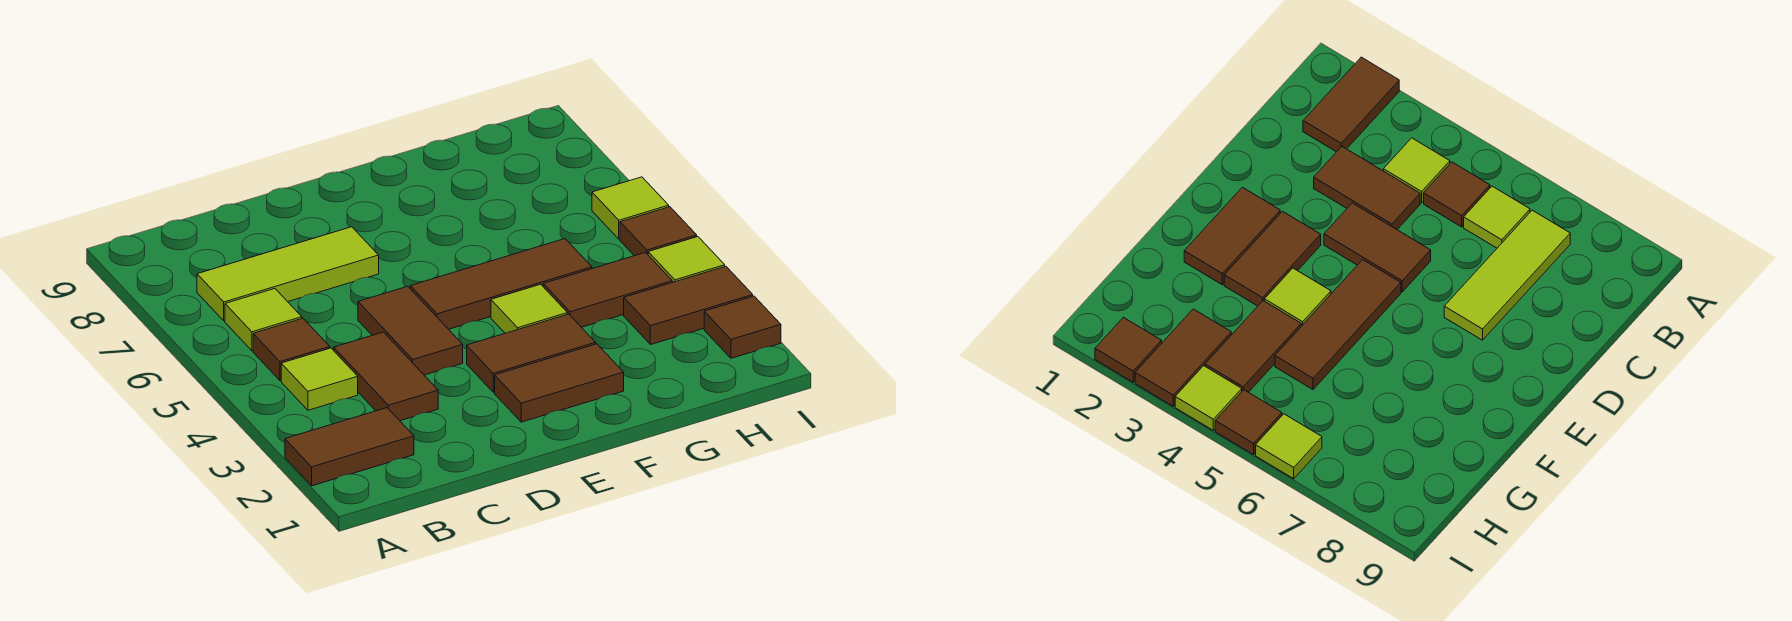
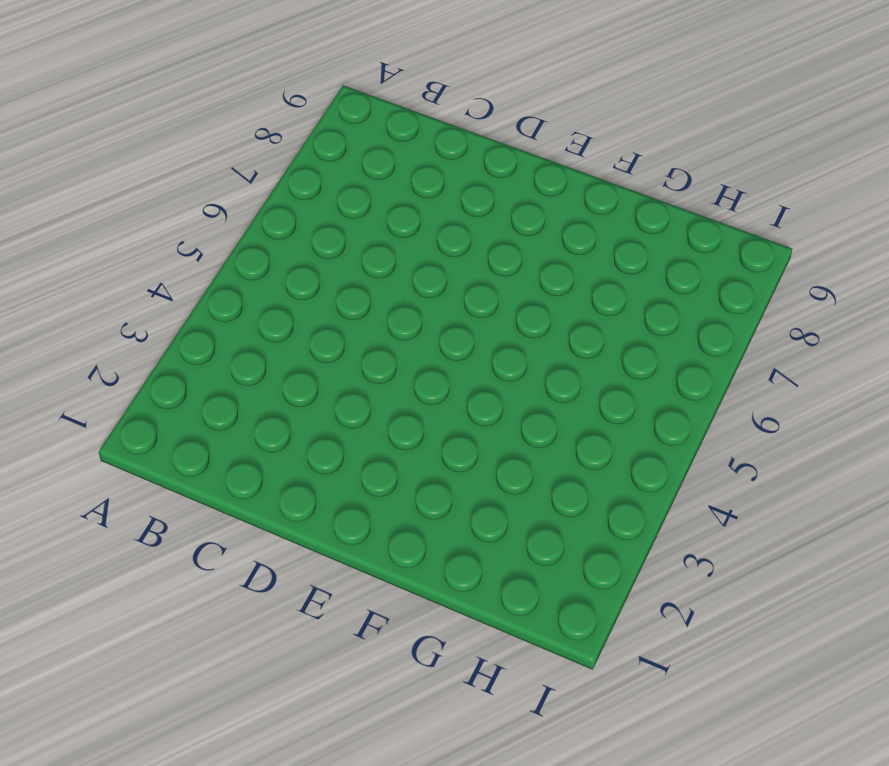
none -> brown 1x2 tile [285,408,414,486]
none -> lime 1x1 tile [281,348,358,410]
none -> brown 1x1 tile [253,318,330,381]

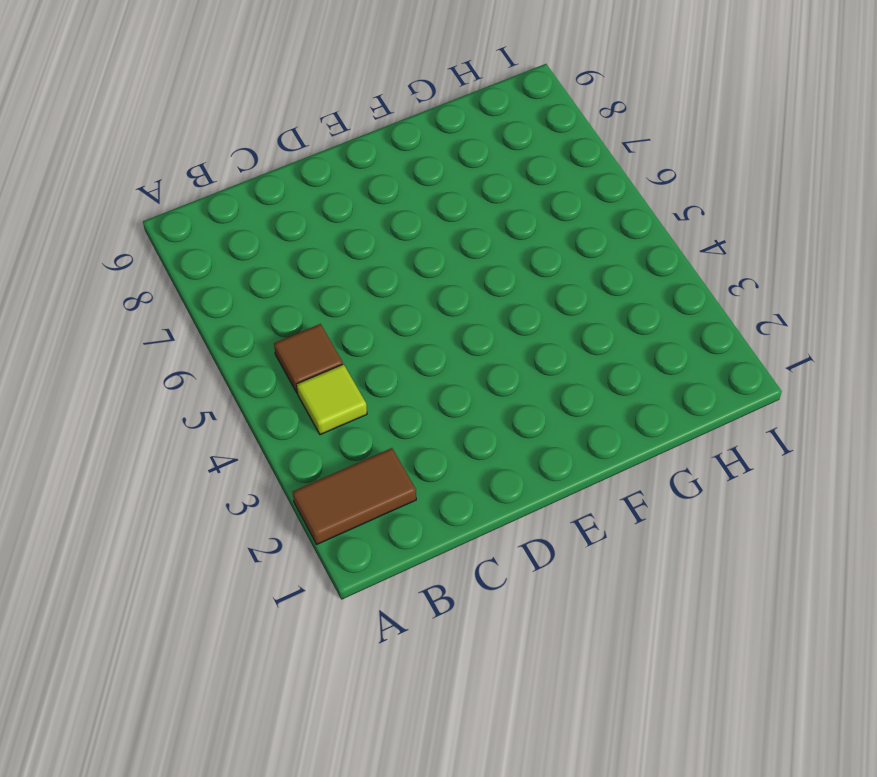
none -> lime 1x1 tile [225,289,302,351]
none -> lime 1x3 tile [197,227,379,321]
none -> brown 1x2 tile [334,332,438,421]

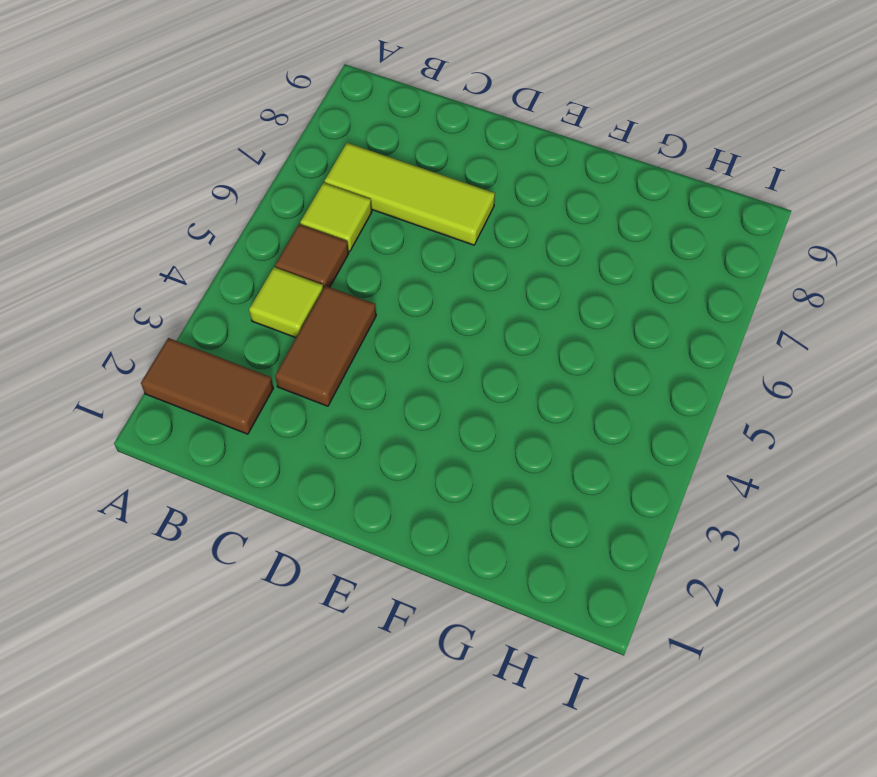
none -> brown 1x2 tile [358,286,463,375]
none -> brown 1x2 tile [495,344,624,422]
none -> brown 1x2 tile [467,314,596,392]

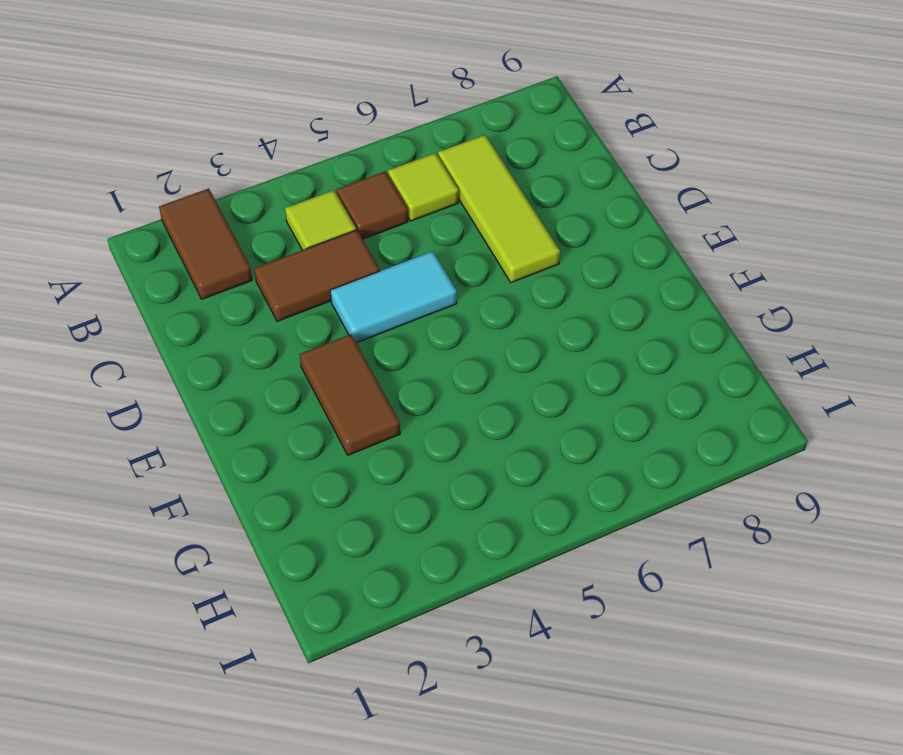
cyan 1x2 tile [330,251,457,343] -> brown 1x2 tile [358,286,463,375]
none -> brown 1x2 tile [495,344,624,422]
none -> brown 1x3 tile [410,239,592,329]
none -> lime 1x1 tile [491,284,568,333]

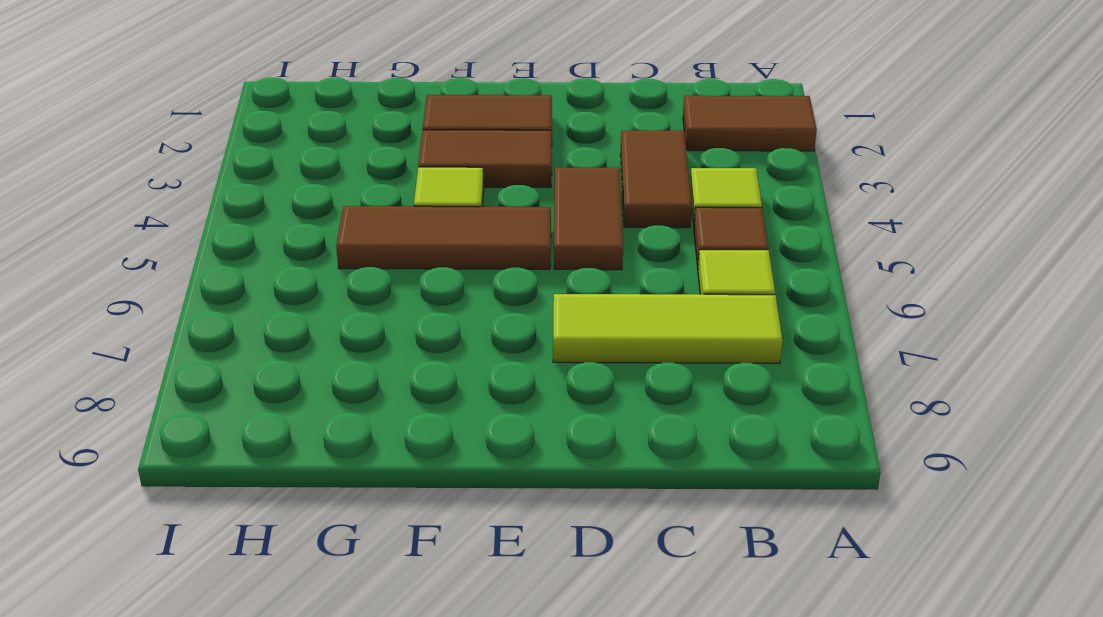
none -> brown 1x2 tile [543,253,672,327]
none -> brown 1x2 tile [624,266,753,345]
none -> brown 1x1 tile [704,296,781,358]

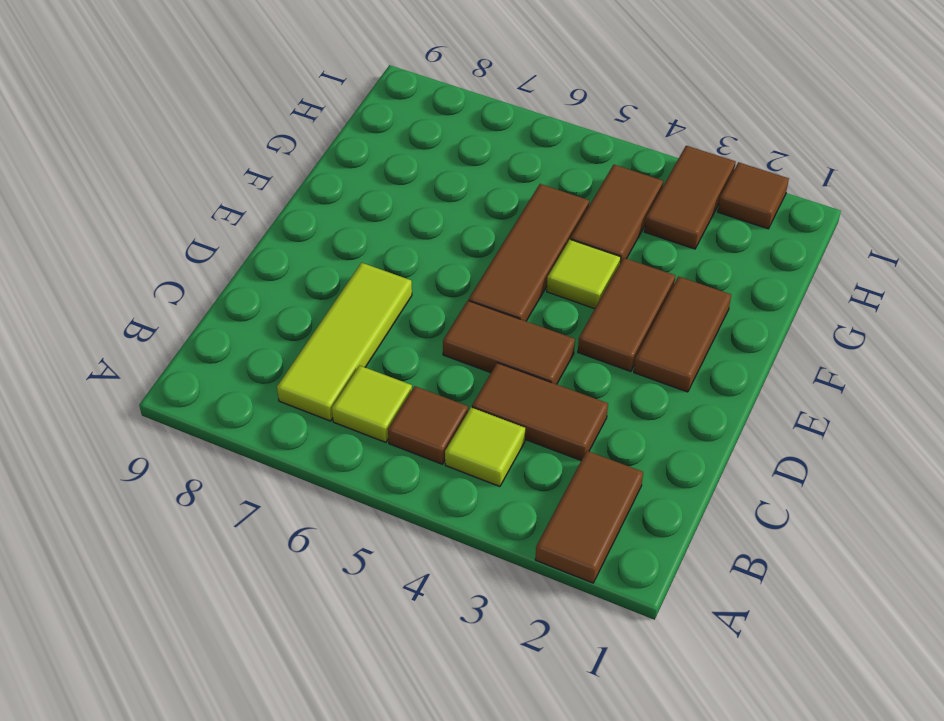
none -> lime 1x1 tile [648,237,725,282]
none -> brown 1x1 tile [620,207,697,256]
none -> lime 1x1 tile [592,177,669,239]

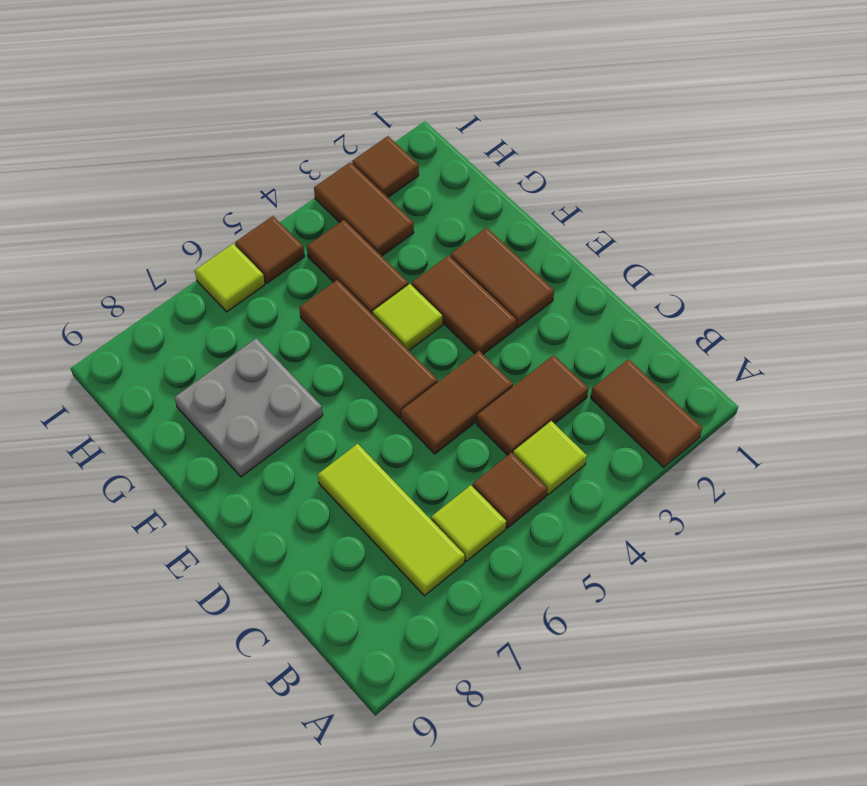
grey 2x2 plate [174,338,323,477] -> none
none -> lime 1x1 tile [648,237,725,282]

